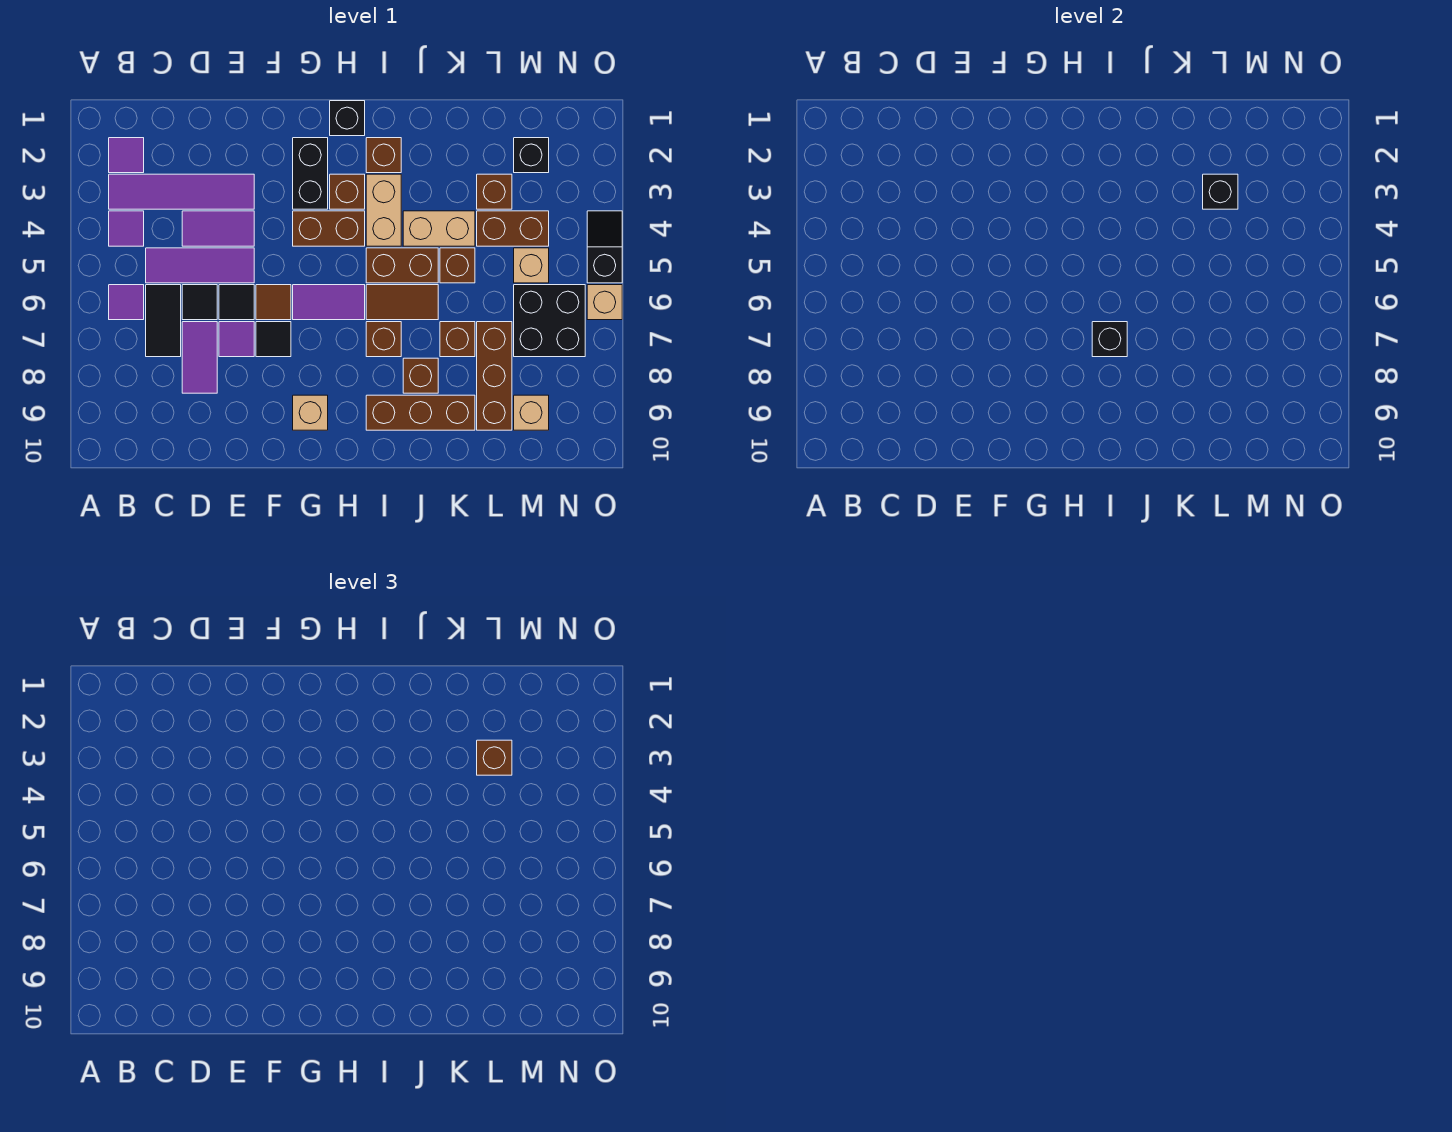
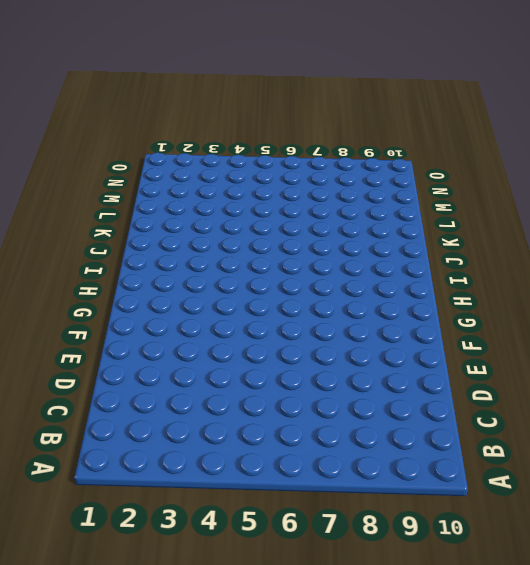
none -> purple 1x1 tile [109,138,144,173]
none -> purple 1x4 tile [109,174,254,209]
none -> purple 1x1 tile [109,211,144,246]
none -> purple 1x1 tile [109,285,144,320]

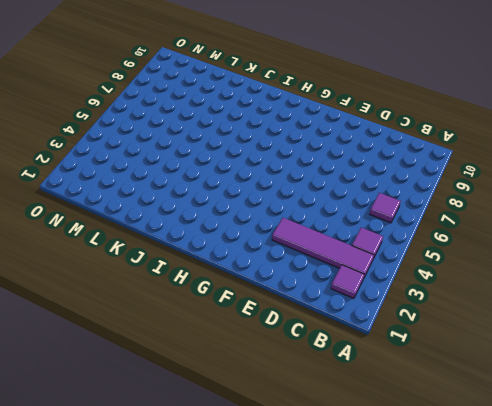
none -> purple 1x3 tile [146,248,254,283]
none -> black 1x2 tile [146,285,181,357]
none -> purple 1x2 tile [182,211,254,246]
none -> black 1x1 tile [182,285,217,320]

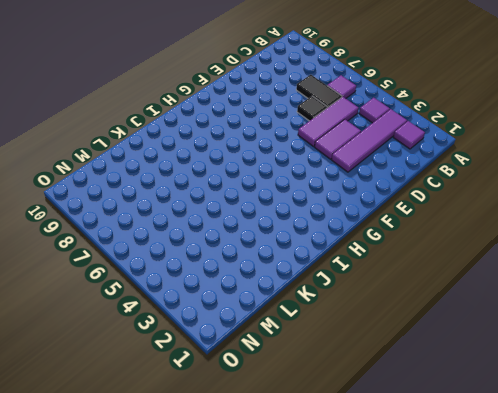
none -> purple 1x2 tile [182,322,217,393]
none -> black 1x1 tile [219,285,254,320]
none -> purple 1x1 tile [219,322,254,357]
none -> brown 1x1 tile [256,285,291,320]

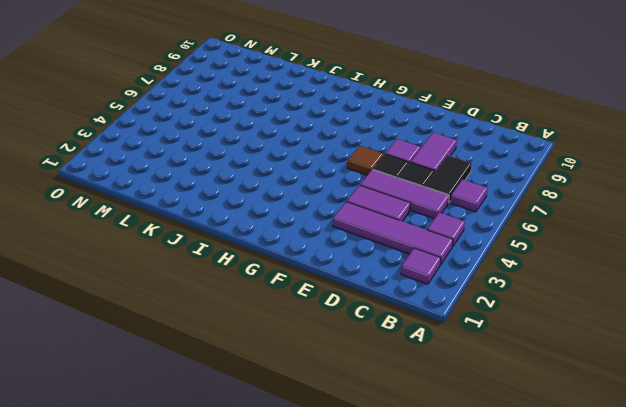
none -> black 1x1 tile [256,322,291,357]
none -> black 1x2 brick [293,138,328,209]
none -> brown 1x2 brick [293,211,365,246]
none -> purple 1x2 tile [293,285,365,320]

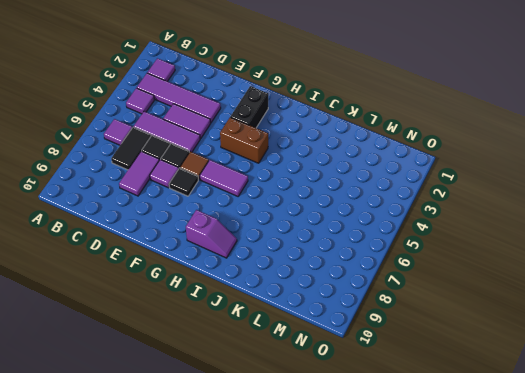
purple 1x2 slope [186,210,237,258] -> brown 1x3 brick [366,395,475,430]
none -> tan 1x1 brick [293,395,328,430]
none -> black 1x1 brick [330,101,365,136]
none -> brown 1x1 brick [330,174,365,209]
none -> brown 1x1 brick [366,138,401,173]

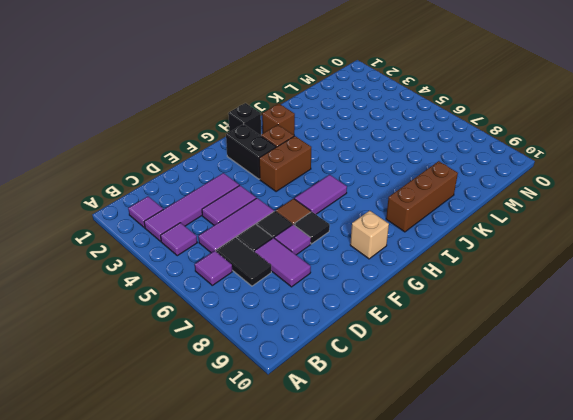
none -> tan 1x2 brick [366,174,401,246]
none -> brown 1x2 brick [366,248,438,283]
none -> brown 1x2 tile [366,285,438,320]
none -> brown 1x1 brick [366,322,401,357]

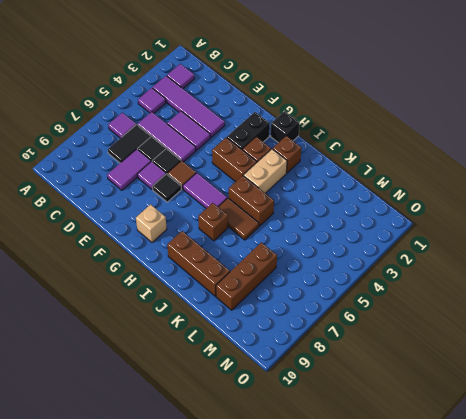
none -> tan 1x2 brick [403,211,475,246]
none -> brown 1x1 brick [403,358,438,393]
none -> brown 1x1 brick [440,248,475,283]
none -> brown 1x1 brick [440,322,475,357]

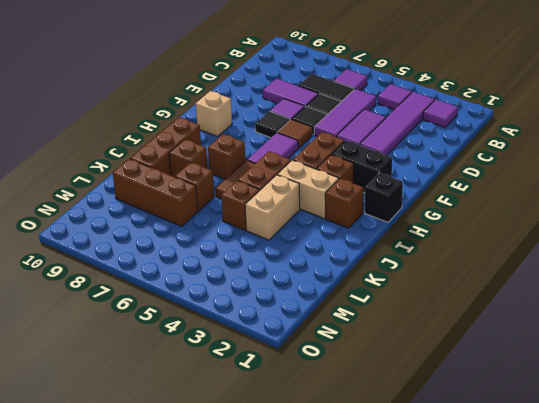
none -> brown 1x1 brick [477,174,512,209]
none -> brown 1x2 brick [477,211,549,246]
none -> black 1x1 brick [514,138,549,173]
none -> tan 1x1 brick [514,248,549,283]

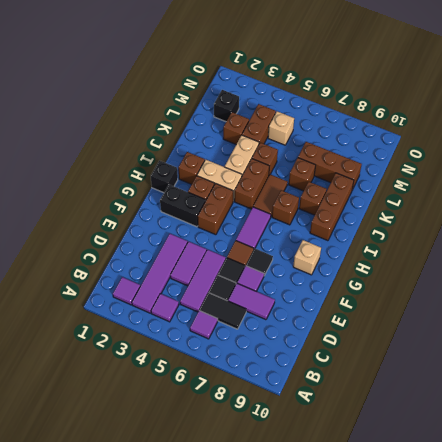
none -> black 2x2 brick [514,285,585,357]
none -> tan 1x1 brick [514,395,549,430]
none -> black 1x2 slope [587,211,622,283]
none -> tan 1x1 brick [587,285,622,320]

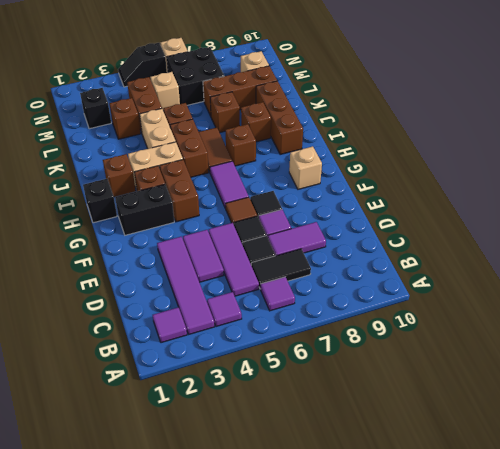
none -> black 1x1 brick [1092,322,1127,357]
none -> black 1x1 brick [1203,174,1238,209]
none -> brown 1x1 brick [477,740,512,775]

